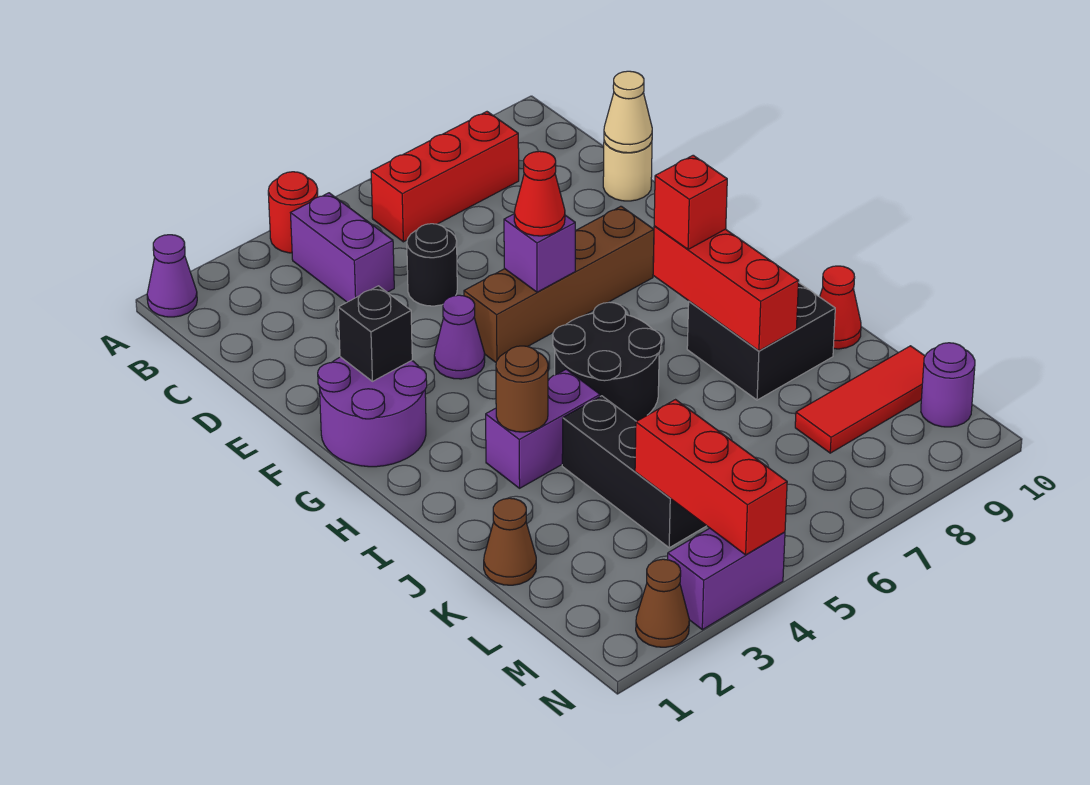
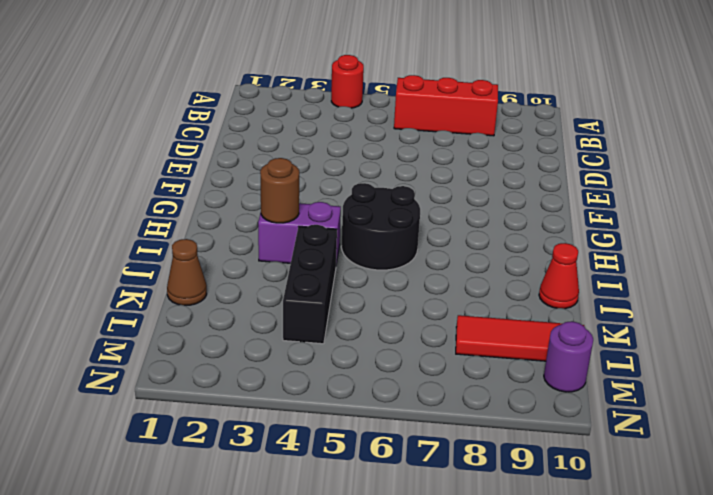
none -> purple 1x1 cone [147,235,197,317]
none -> purple 1x2 brick [291,193,394,302]
none -> black 1x1 round brick [407,224,457,306]

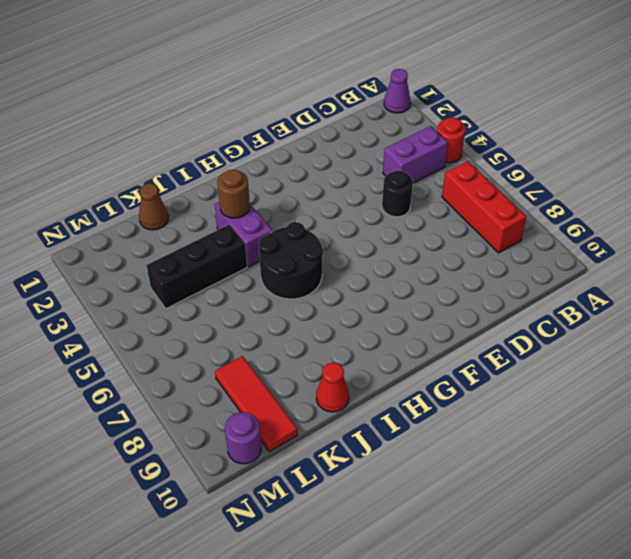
none -> tan 1x1 round brick [603,141,652,201]
none -> purple 2x2 round brick [318,357,427,467]
none -> purple 1x1 cone [434,295,485,379]

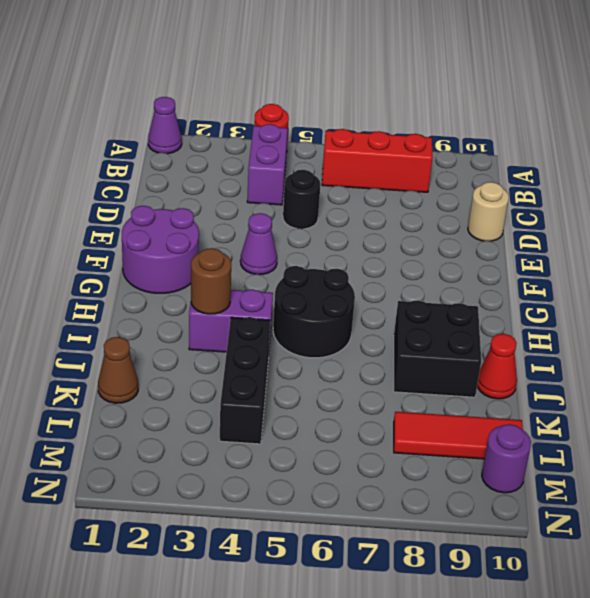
none -> brown 1x4 brick [464,206,654,362]
none -> brown 1x1 cone [636,559,689,647]
none -> purple 1x2 brick [668,528,785,630]

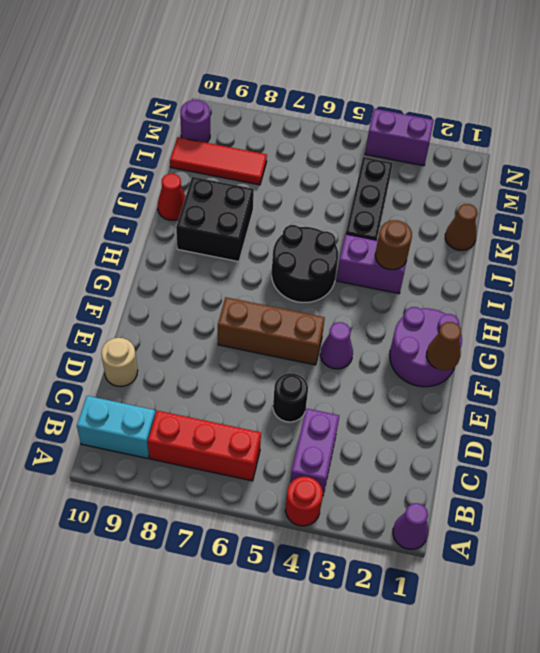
cyan 1x2 brick [77,396,155,458] -> none
brown 1x1 cone [427,322,461,370] -> brown 1x1 cone moved to [636,559,689,647]
brown 1x3 brick [218,297,325,365] -> brown 1x4 brick [464,206,654,362]
none -> tan 1x1 cone [604,71,652,153]
none -> black 1x1 brick [338,286,412,381]
none -> purple 1x1 brick [504,214,575,292]

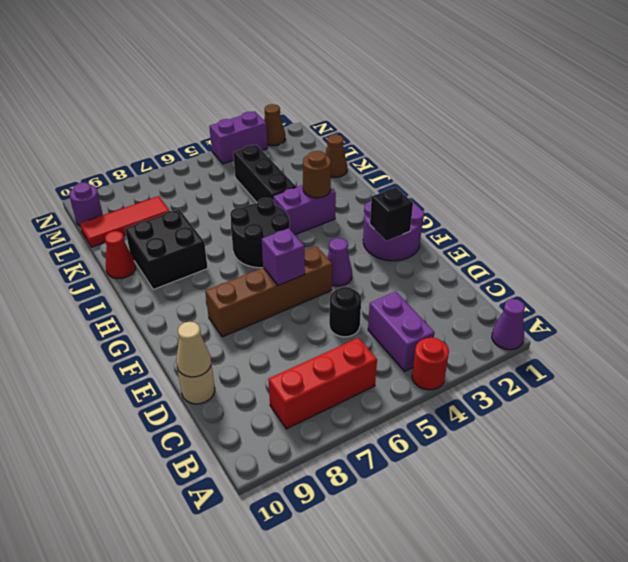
none -> red 1x3 brick [653,226,799,351]
none -> red 1x3 brick [635,400,787,555]
none -> red 1x1 cone [514,151,565,236]

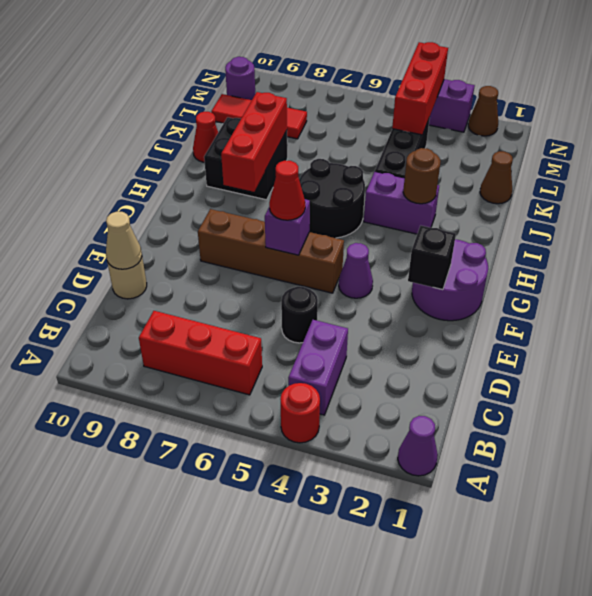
none -> red 1x1 brick [654,155,727,249]

